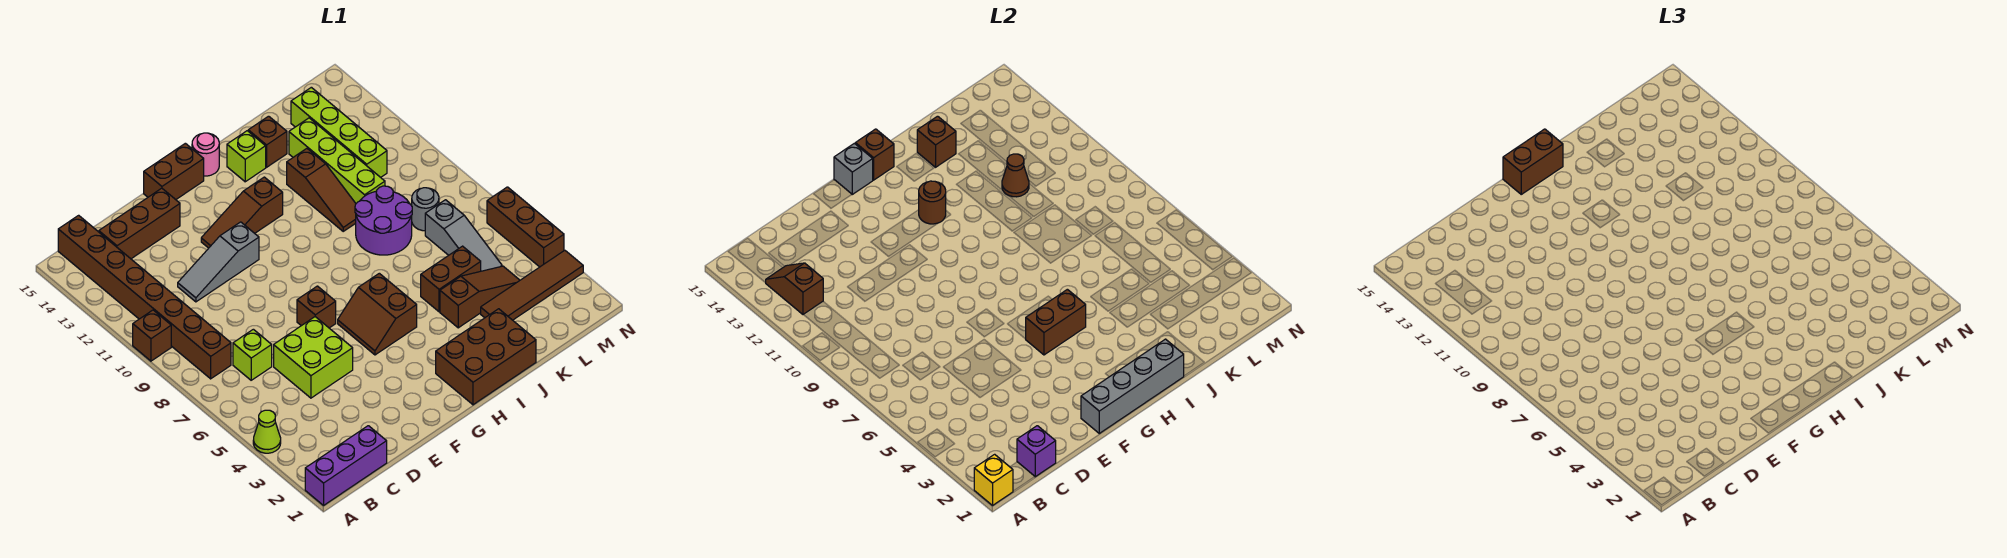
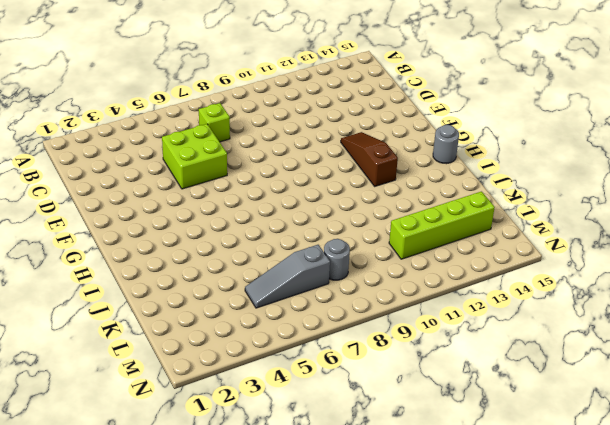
grey 1x1 round brick [433,125,459,164] -> pink 1x1 round brick [192,133,219,176]
none -> purple 1x3 brick [305,426,387,505]
none -> lime 1x1 cone [253,410,281,453]
none -> brown 1x1 brick [133,310,171,361]
none -> brown 1x8 brick [58,215,231,379]

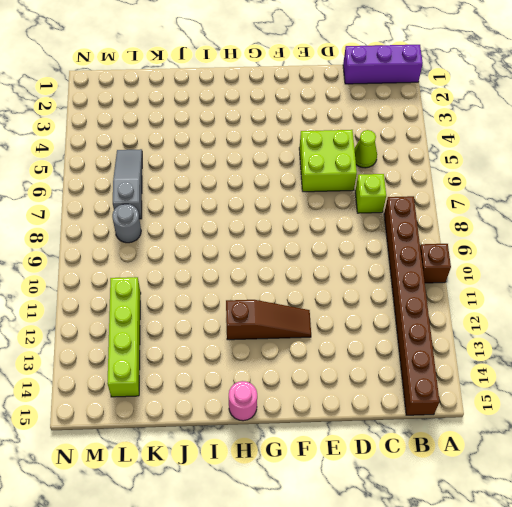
lime 1x1 cone [354,130,377,168] -> lime 1x1 cone moved to [253,410,281,453]
none -> brown 1x3 brick [99,188,180,259]
none -> grey 1x3 slope [178,222,259,302]
none -> brown 1x1 brick [297,286,336,328]
none -> brown 1x2 brick [144,143,204,200]

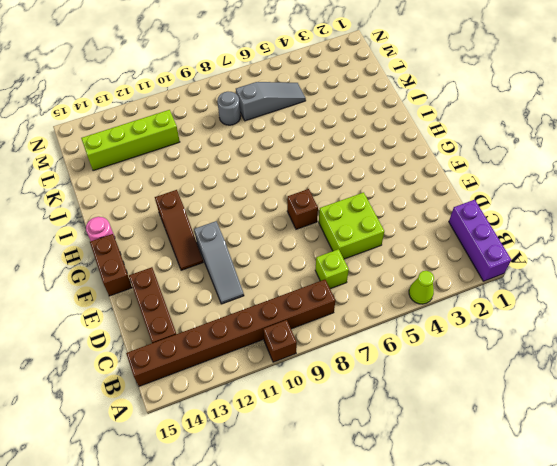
none -> brown 2x2 slope [338,273,417,355]
none -> brown 2x3 brick [436,309,536,405]
none -> lime 1x1 brick [227,131,266,182]
none -> brown 1x3 slope [440,266,520,328]

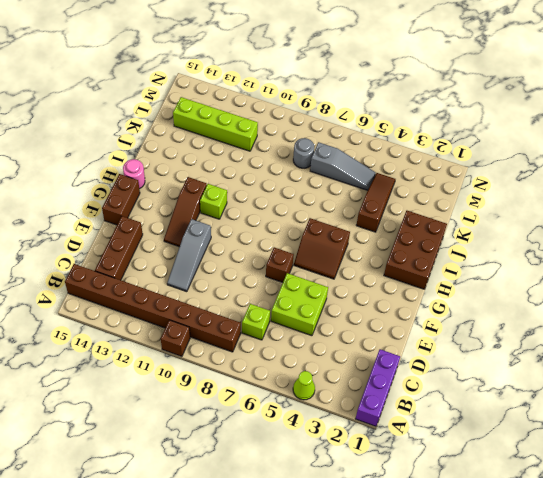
lime 1x1 brick [200,184,227,219] -> lime 1x1 brick moved to [227,131,266,182]
none -> brown 1x2 brick [421,246,481,312]
none -> purple 2x2 round brick [355,186,412,255]
none -> brown 1x3 slope [287,149,356,231]
none -> brown 1x1 brick [248,116,287,167]

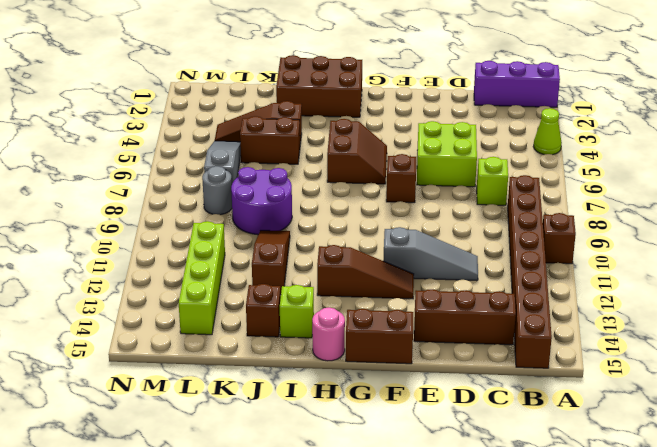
none -> brown 1x4 tile [481,250,583,320]
none -> lime 1x4 brick [289,118,385,203]
none -> brown 1x3 brick [487,187,564,267]
none -> yellow 1x1 brick [974,454,1013,505]

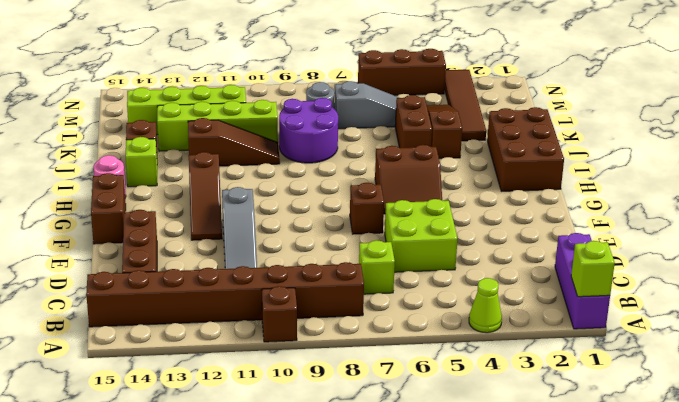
lime 1x1 brick [571,241,615,297] -> yellow 1x1 brick [974,454,1013,505]
none -> brown 1x2 slope [766,263,823,314]
none -> purple 1x1 brick [1017,426,1056,477]
none -> grey 1x4 brick [1081,339,1184,433]
none -> brown 1x2 brick [1026,289,1086,355]

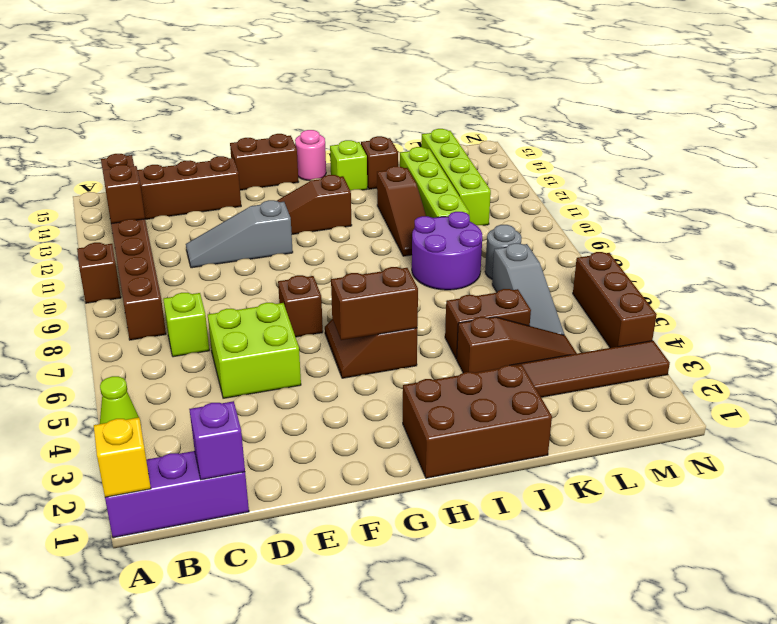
none -> grey 1x4 brick [1081,339,1184,433]
none -> grey 1x1 brick [834,143,873,194]
none -> brown 1x1 round brick [919,181,946,224]
none -> brown 1x1 brick [855,129,894,180]

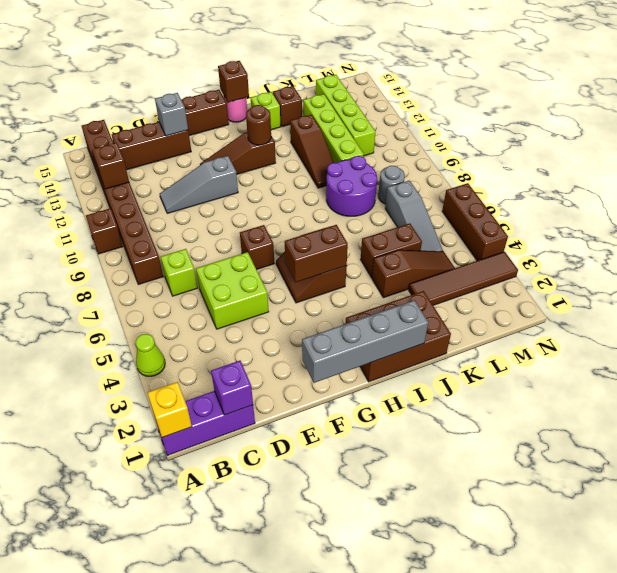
grey 1x1 brick [155,93,188,136] -> grey 1x1 brick moved to [834,143,873,194]
none -> brown 1x1 brick [917,116,956,167]
none -> brown 1x1 cone [1002,154,1029,197]
none -> brown 1x2 brick [1503,129,1563,194]

